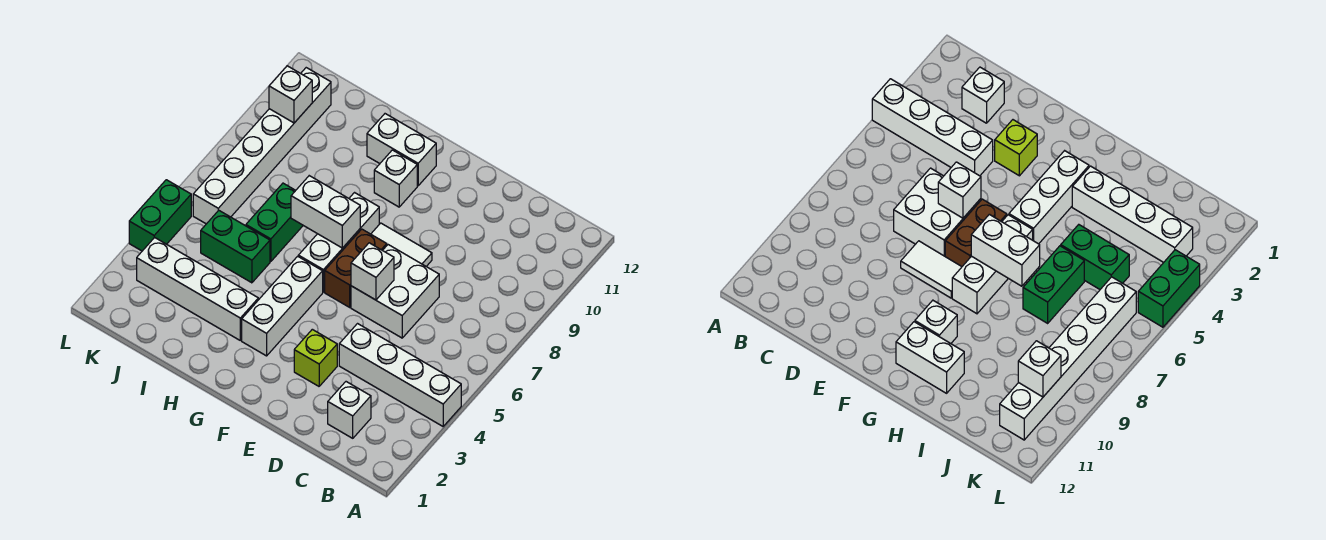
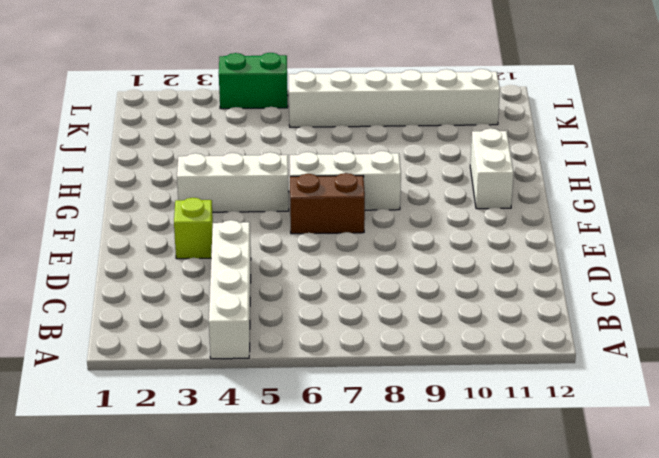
none -> white 1x1 brick [328,382,371,438]
none -> white 2x2 brick [351,245,439,338]
none -> white 1x2 tile [371,223,432,266]

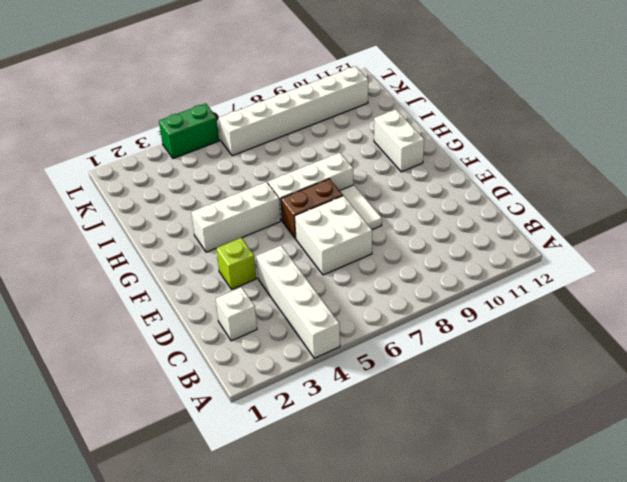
none -> white 1x1 brick [374,150,417,207]
none -> white 1x4 brick [137,237,258,340]
none -> green 1x2 brick [201,210,270,283]

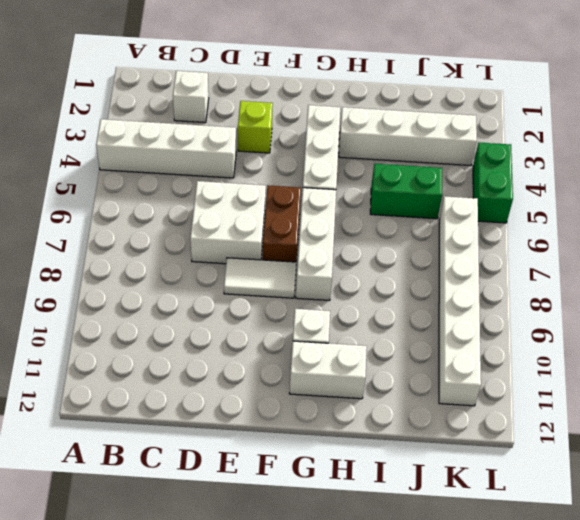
none -> green 1x2 brick [246,183,303,261]
none -> white 1x1 brick [351,243,394,300]
none -> white 1x2 brick [291,176,360,248]

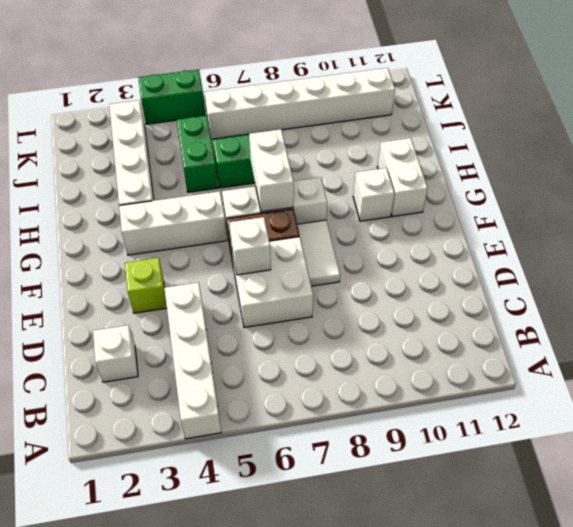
none -> white 1x1 brick [269,66,312,123]

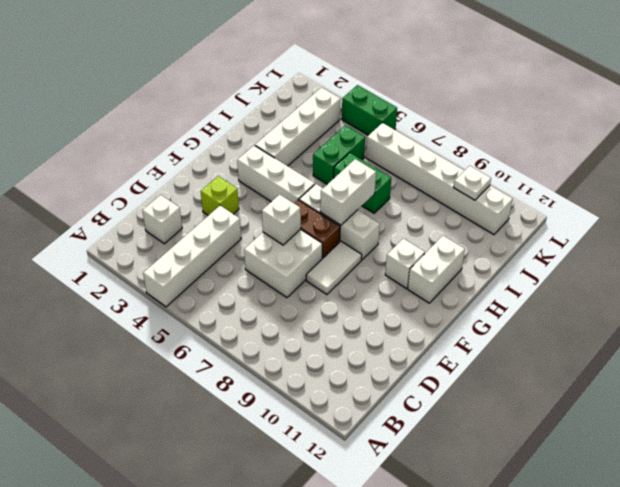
white 1x1 plate [454,166,491,200] -> white 1x1 brick [269,66,312,123]

